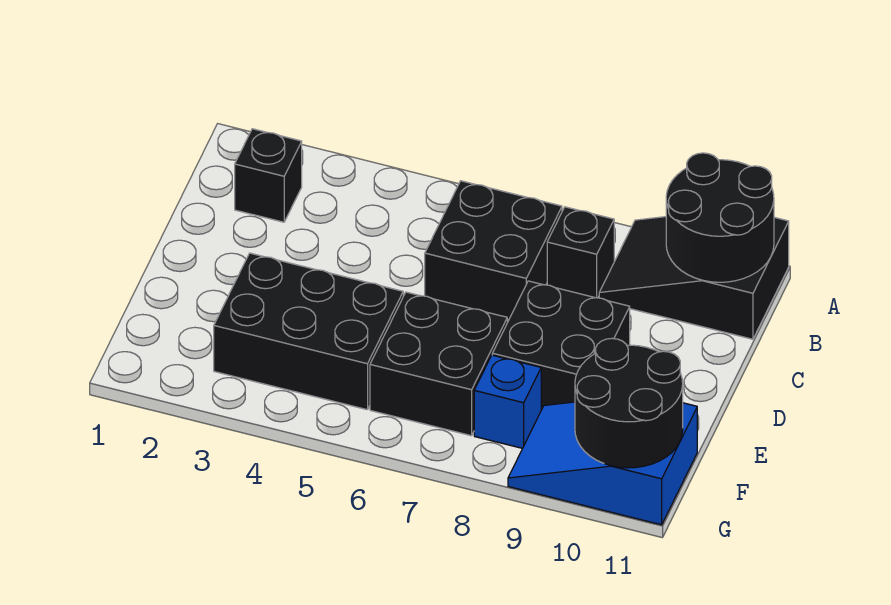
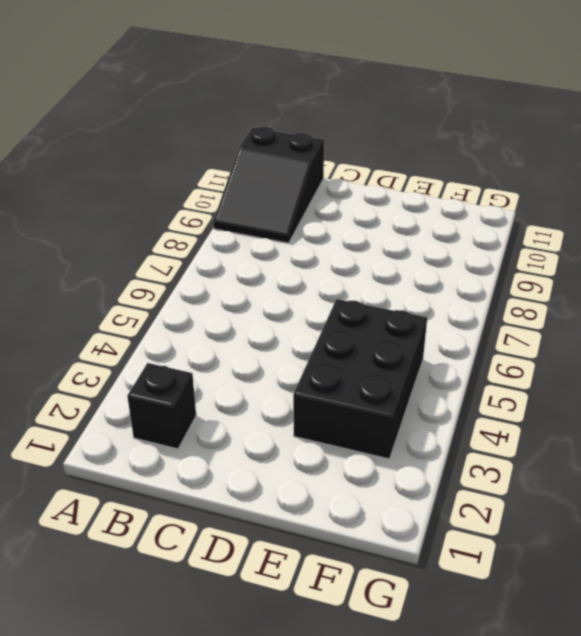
none -> black 2x2 brick [425,181,562,320]
none -> black 1x1 brick [547,207,614,298]

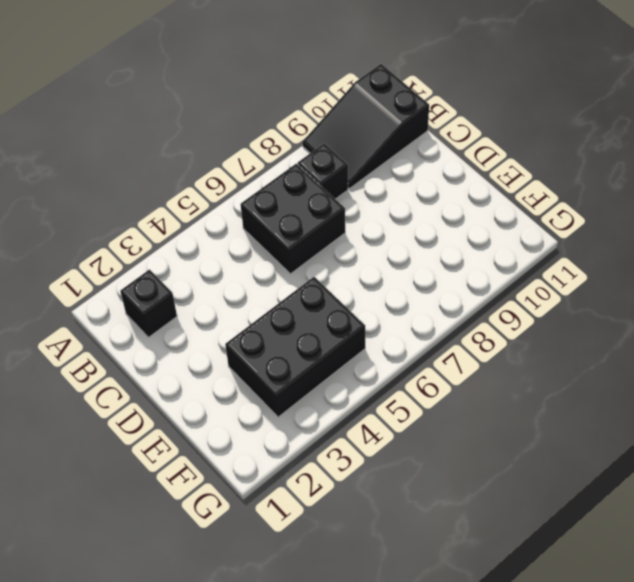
none -> black 2x2 brick [492,281,630,410]
none -> black 2x2 brick [370,292,507,436]

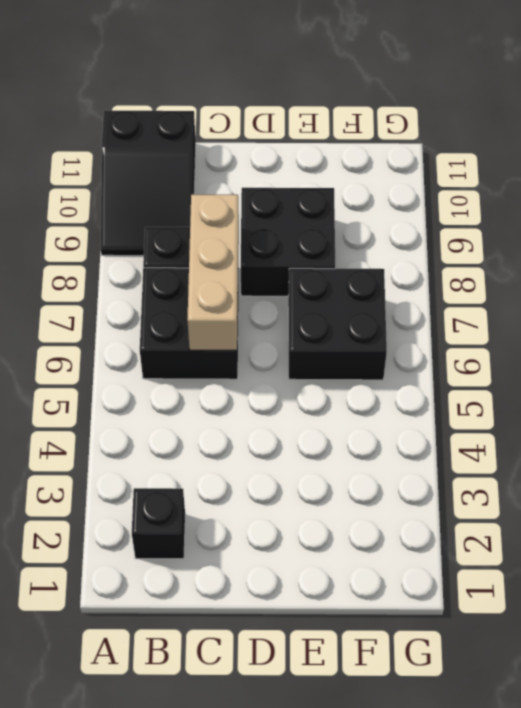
tan 1x3 brick [187,195,239,351] -> none
none -> black 2x3 brick [214,253,403,410]
none -> blue 1x1 brick [474,355,541,448]

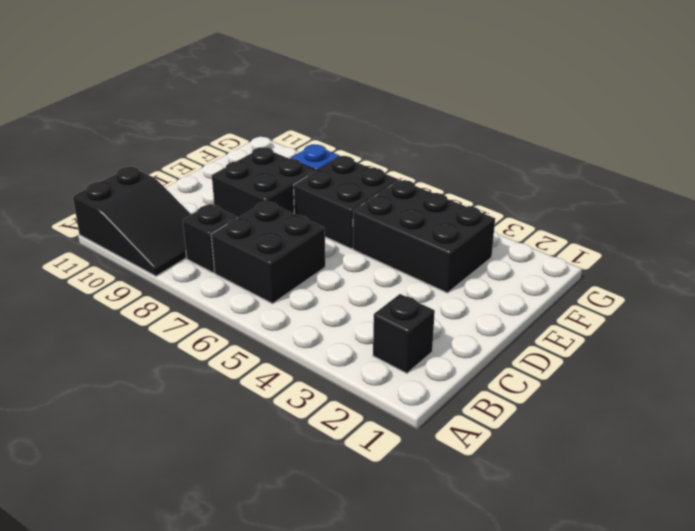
none -> blue 2x3 slope [508,402,697,525]
none -> black 2x2 round brick [666,153,774,282]

